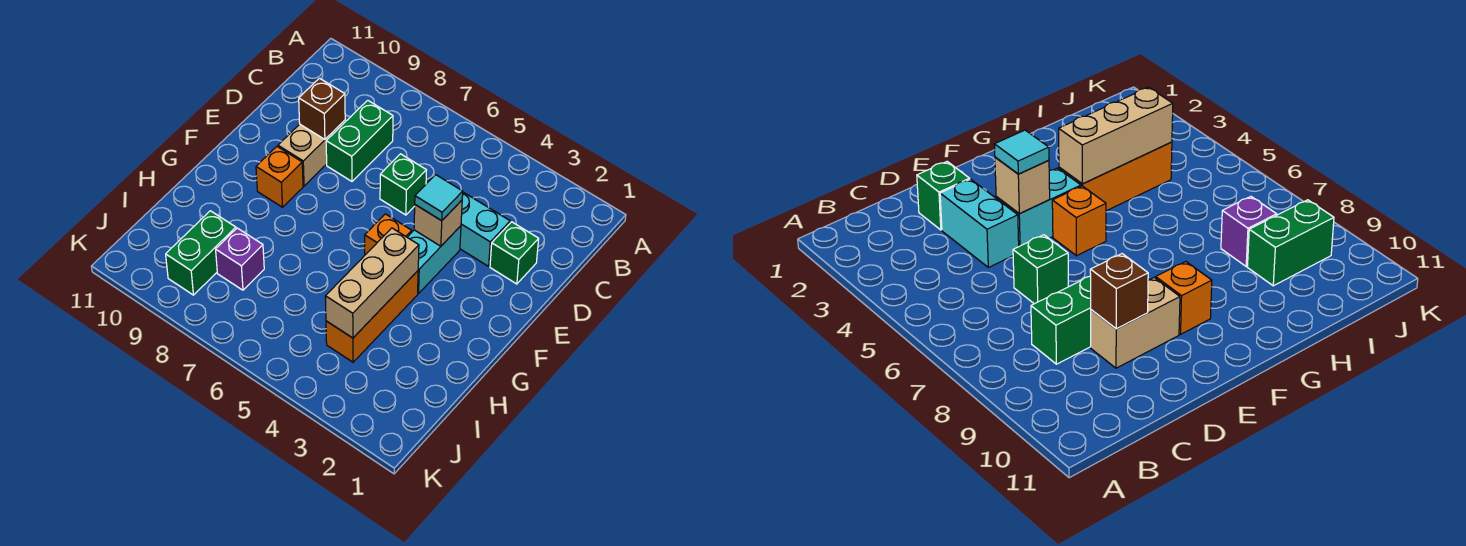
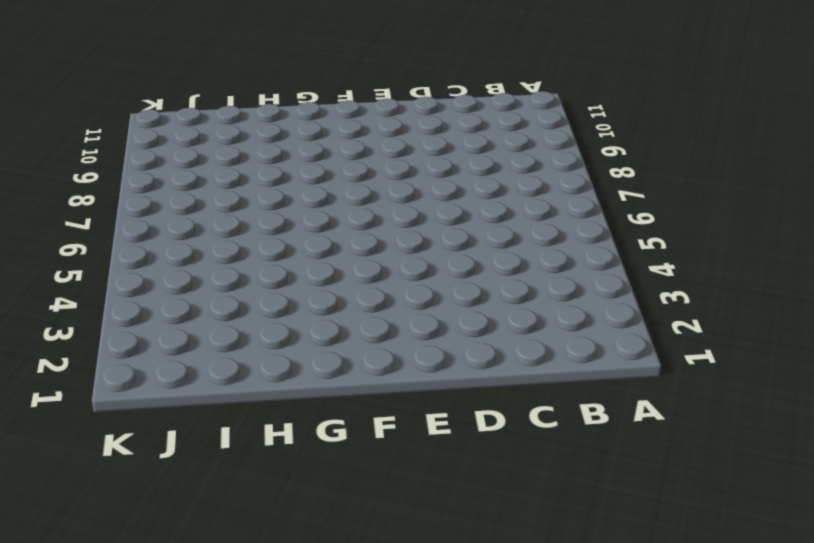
none -> green 1x2 brick [326,100,393,181]
none -> green 1x1 brick [490,222,539,284]
none -> cyan 1x2 brick [460,192,510,266]

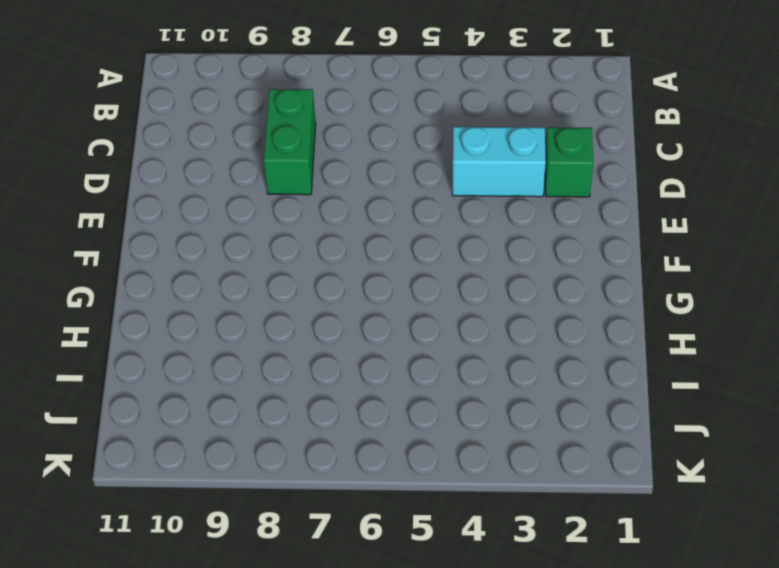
none -> green 1x1 brick [380,154,426,215]
none -> tan 1x2 brick [278,120,345,186]
none -> cyan 1x2 brick [407,226,461,294]

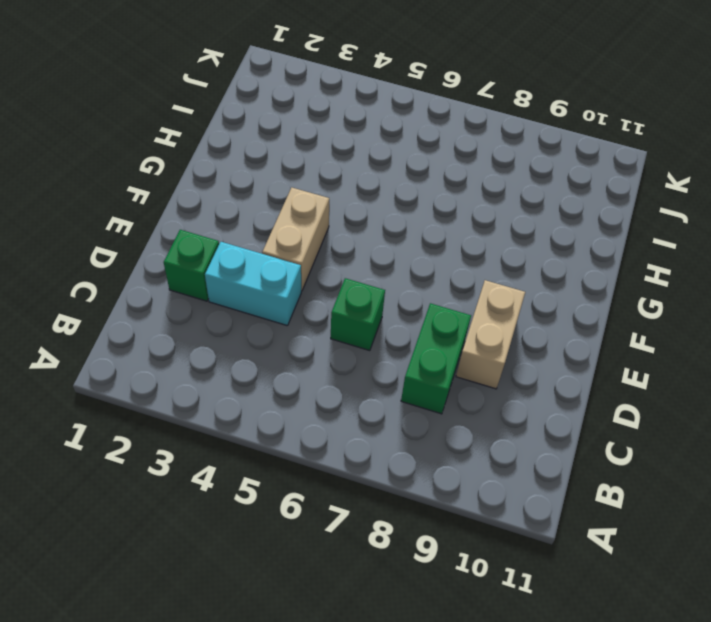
tan 1x2 brick [262,188,329,291] -> cyan 1x2 brick [407,226,461,294]
none -> orange 1x1 brick [365,214,412,255]
none -> orange 1x1 brick [256,147,303,207]
none -> orange 1x3 brick [326,271,418,362]

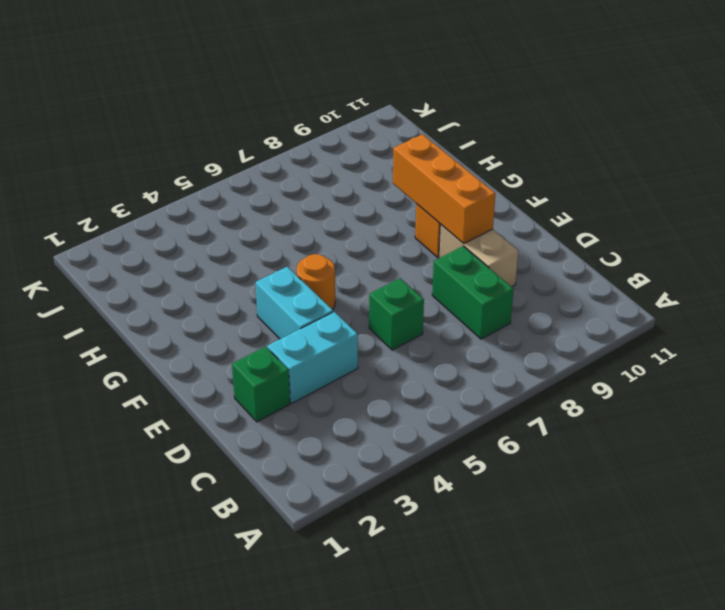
orange 1x3 brick [393,134,495,244] -> orange 1x3 brick moved to [326,271,418,362]
orange 1x1 round brick [296,254,335,310] -> orange 1x1 brick [365,214,412,255]
none -> purple 1x1 brick [216,228,264,290]
none -> green 1x2 brick [166,211,236,295]
none -> brown 1x1 brick [299,78,345,139]

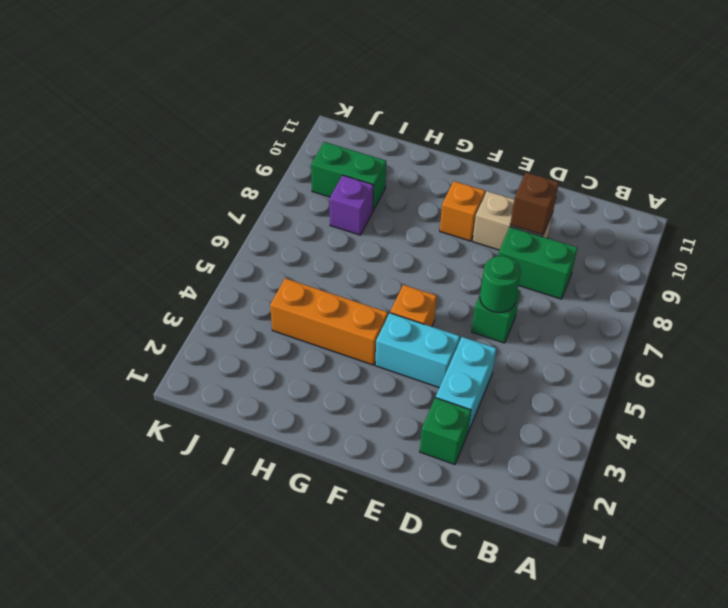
green 1x1 round brick [480,256,521,313] -> none
none -> tan 1x1 brick [414,200,462,246]
none -> tan 1x3 brick [325,228,419,338]
none -> cyan 1x1 tile [415,175,463,221]

